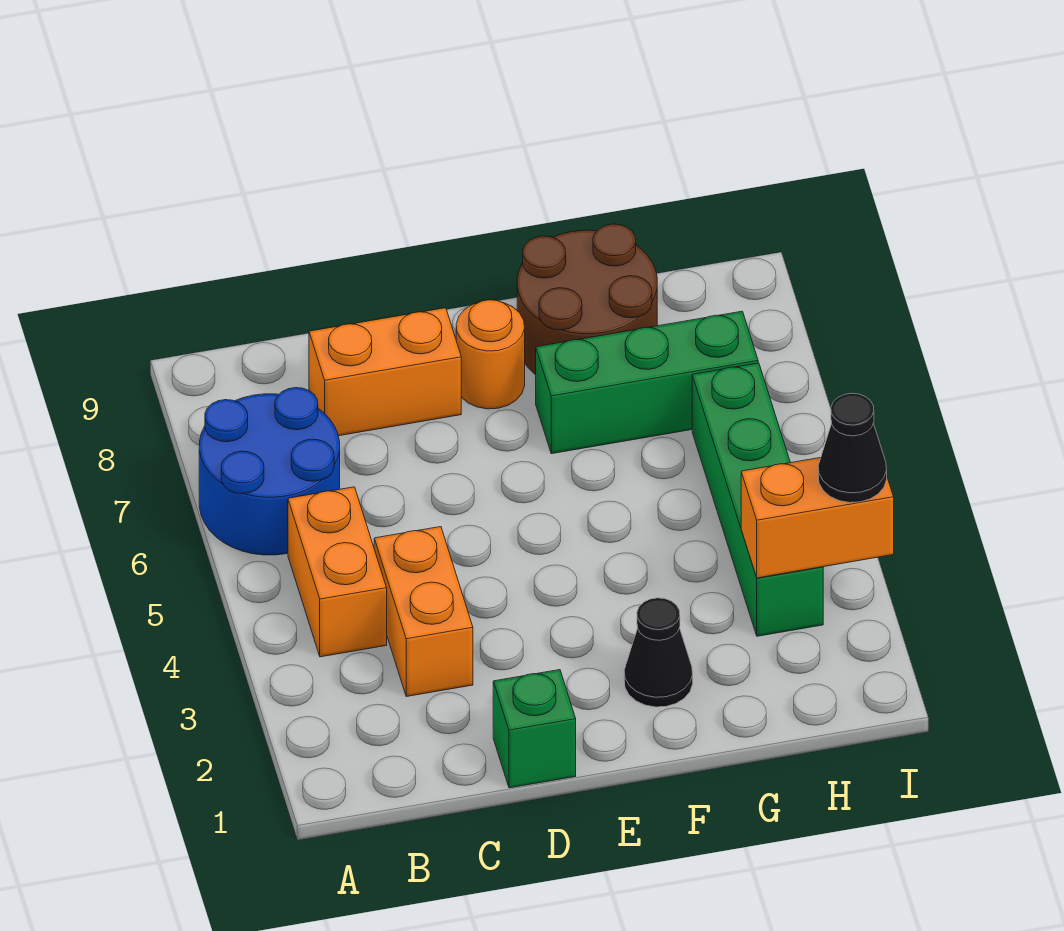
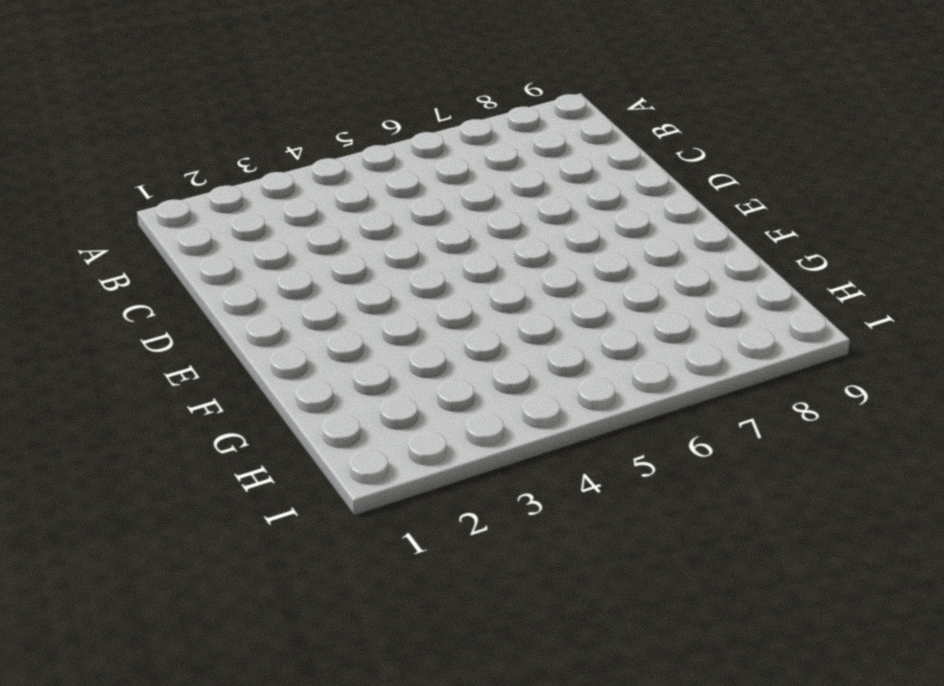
none -> blue 2x2 round brick [199,388,340,555]
none -> orange 1x2 brick [288,487,387,657]
none -> orange 1x2 brick [374,527,473,697]

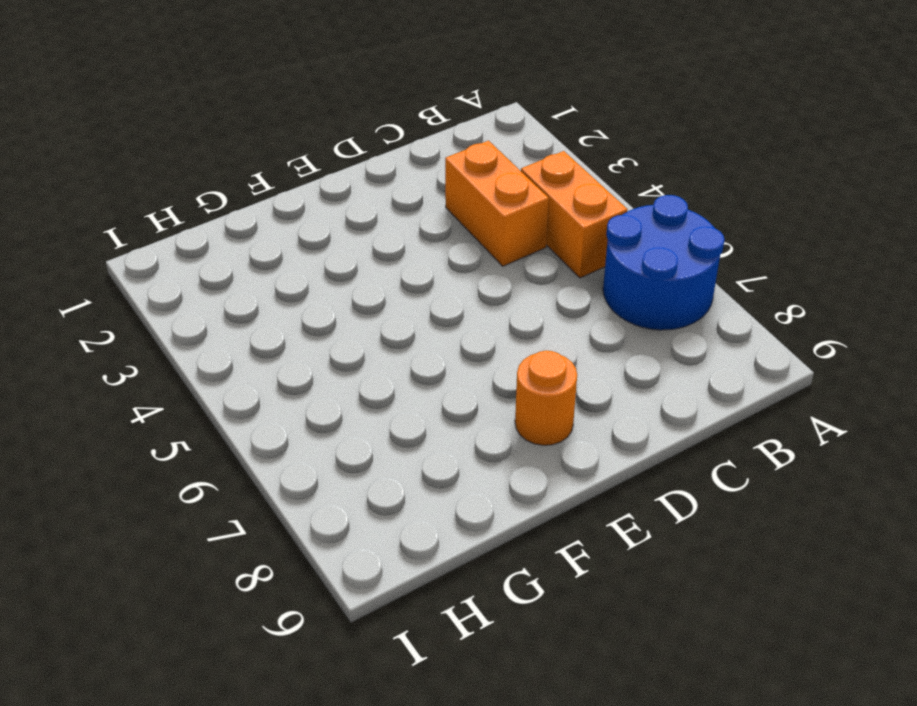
none -> orange 1x2 brick [309,308,461,436]
none -> green 1x1 brick [493,670,576,788]
none -> black 1x1 cone [624,598,693,707]

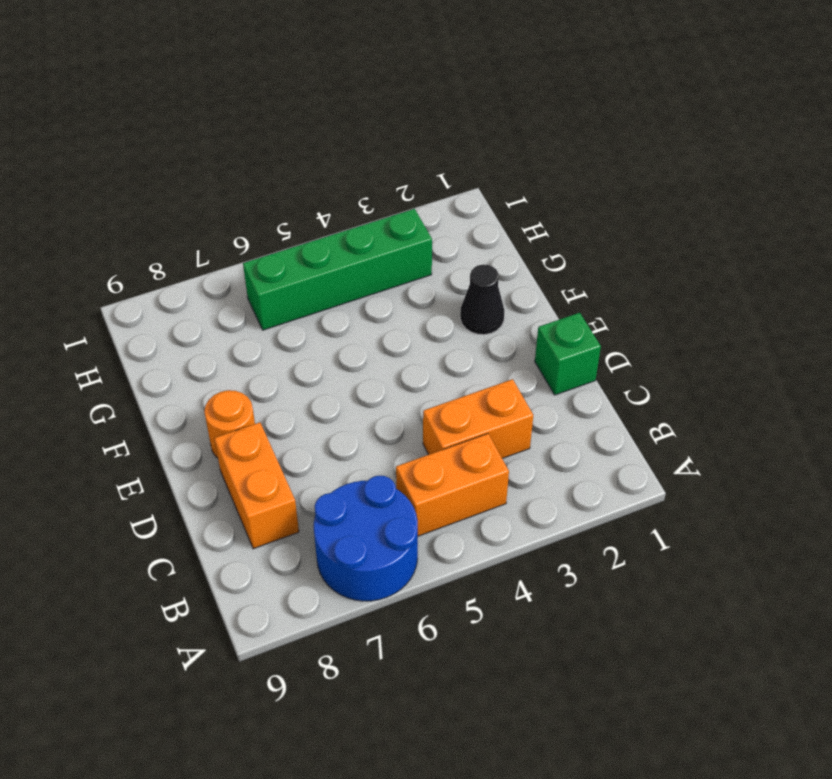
none -> green 1x3 brick [536,311,758,454]
none -> brown 2x2 round brick [517,224,657,375]
none -> orange 1x2 brick [741,458,894,578]

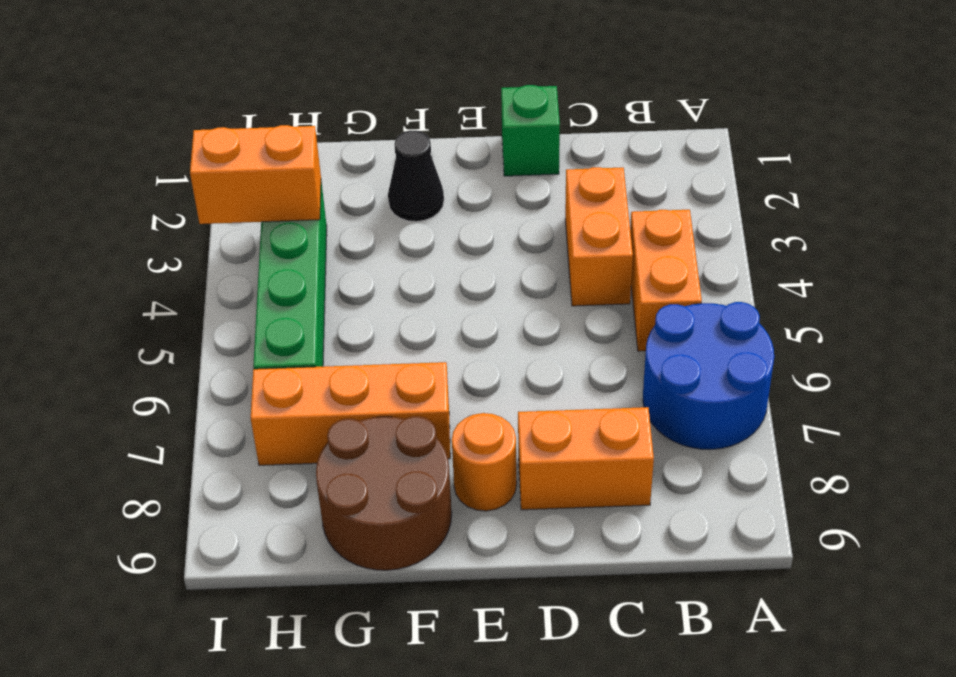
orange 1x3 brick [251,362,450,465] -> green 1x3 brick [536,311,758,454]
none -> black 1x1 cone [818,393,887,503]

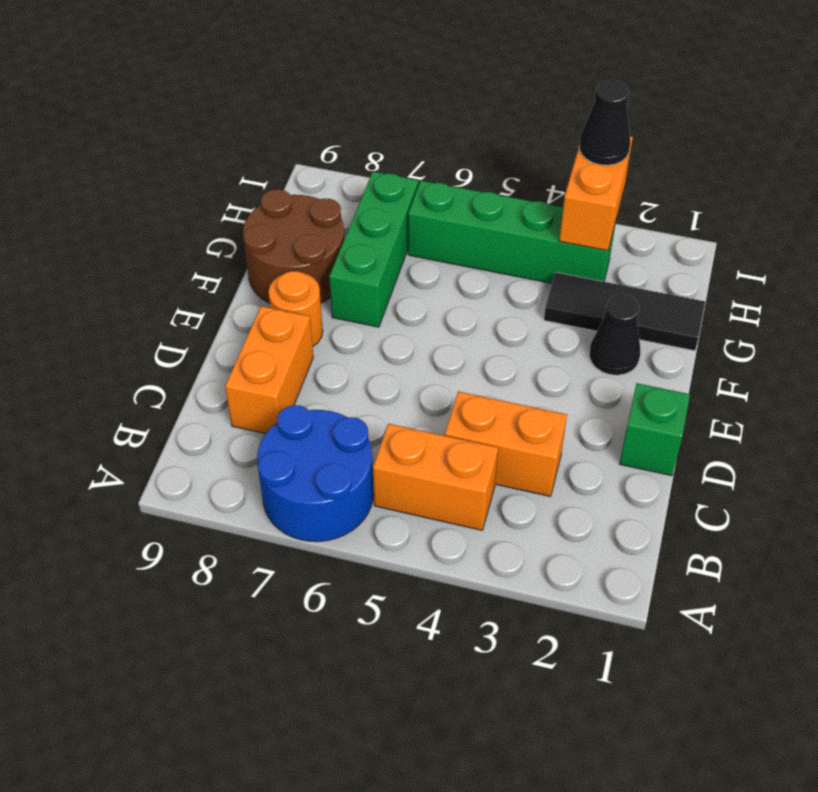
black 1x3 tile [544,272,705,351] -> none

